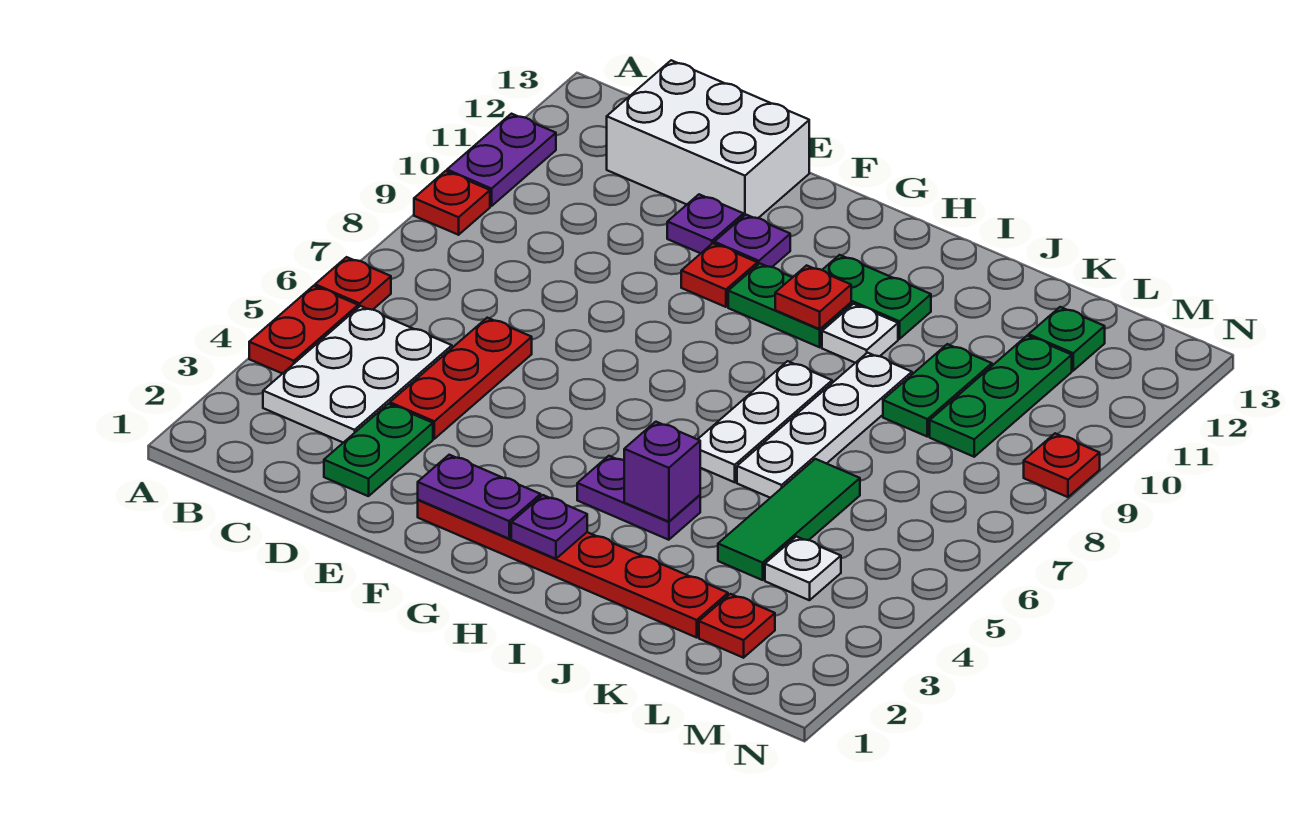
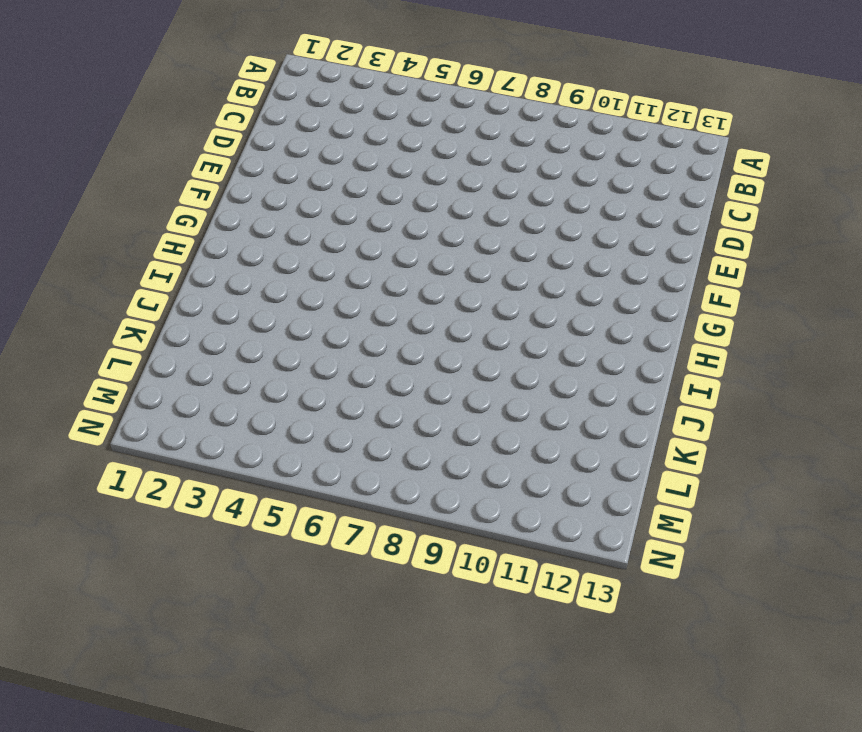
none -> red 1x2 plate [249,286,358,374]
none -> red 1x1 plate [315,257,391,310]
none -> red 1x1 plate [414,171,490,235]

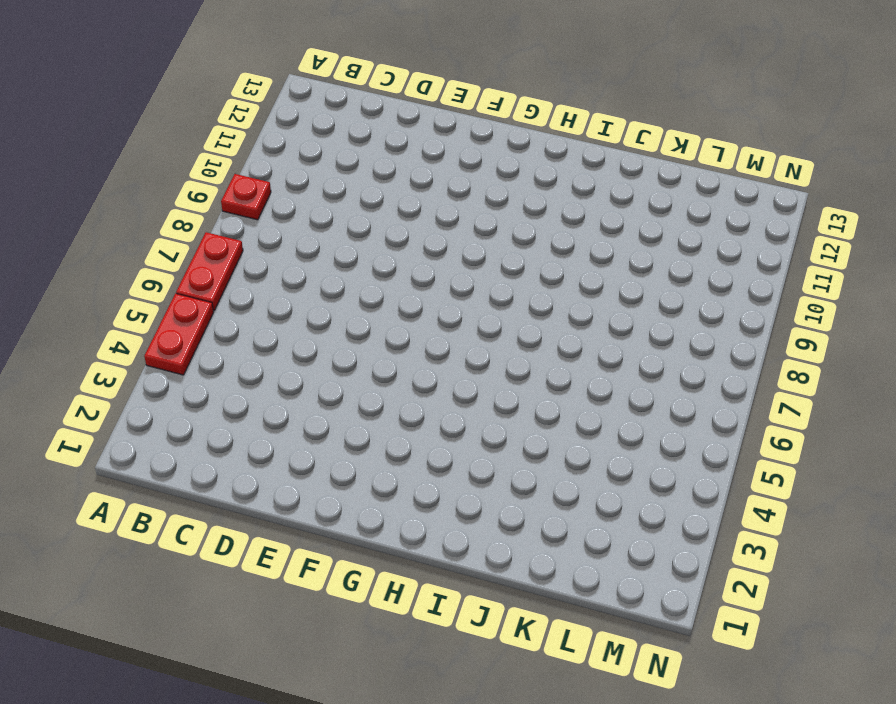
red 1x2 plate [176,232,243,311] -> red 1x1 plate [315,257,391,310]
none -> purple 1x2 plate [447,114,556,206]
none -> white 2x3 plate [263,306,452,443]
none -> white 2x3 brick [607,60,809,218]

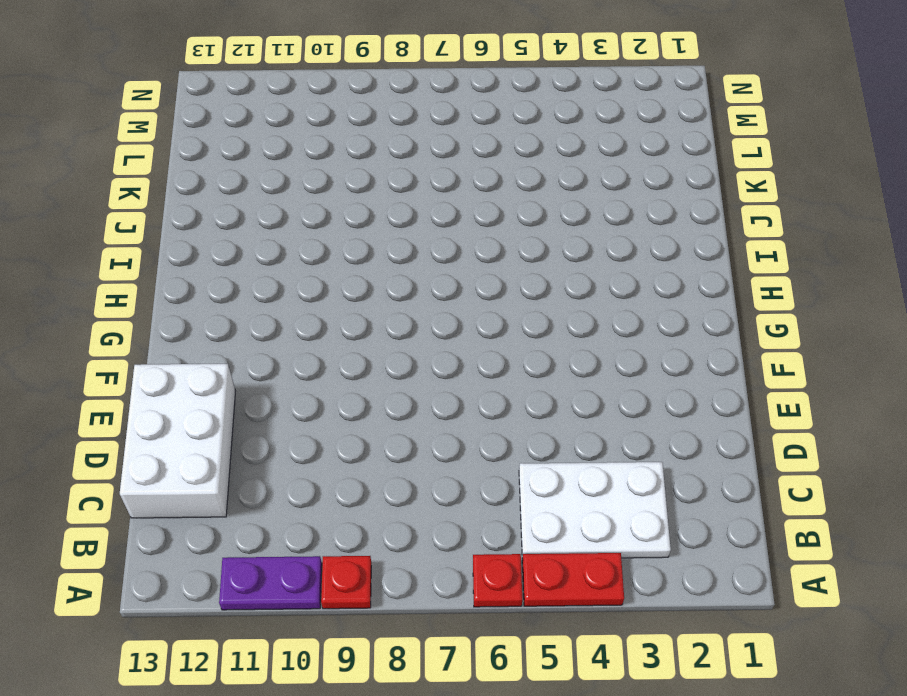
none -> green 1x2 plate [324,404,433,496]
none -> red 1x3 plate [390,318,532,439]
none -> purple 1x1 plate [667,194,744,253]

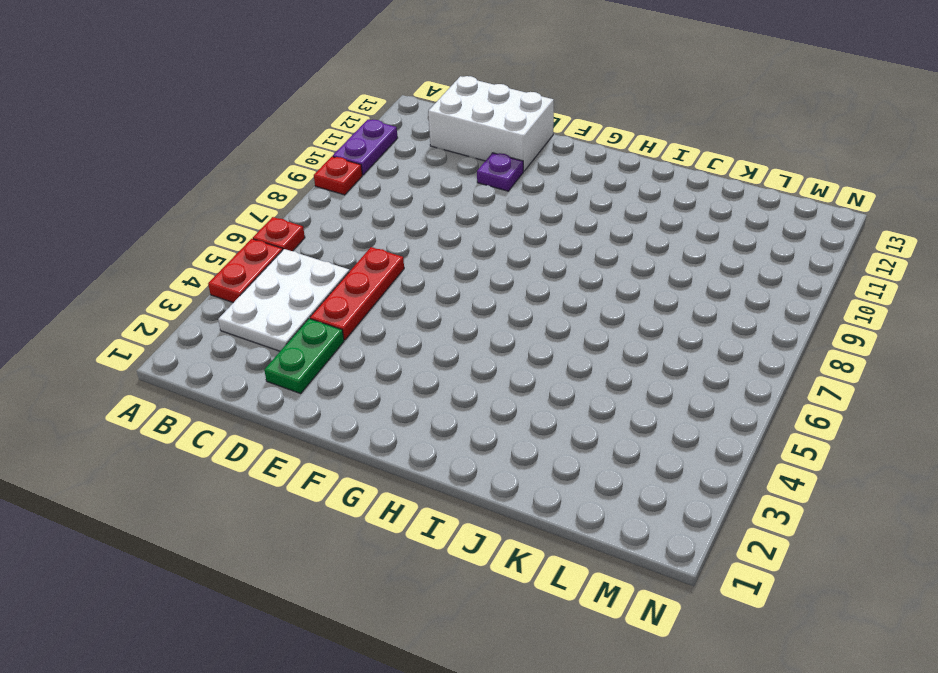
none -> red 1x6 plate [418,500,728,637]
none -> red 1x1 plate [681,243,757,307]
none -> purple 1x1 plate [714,215,790,267]

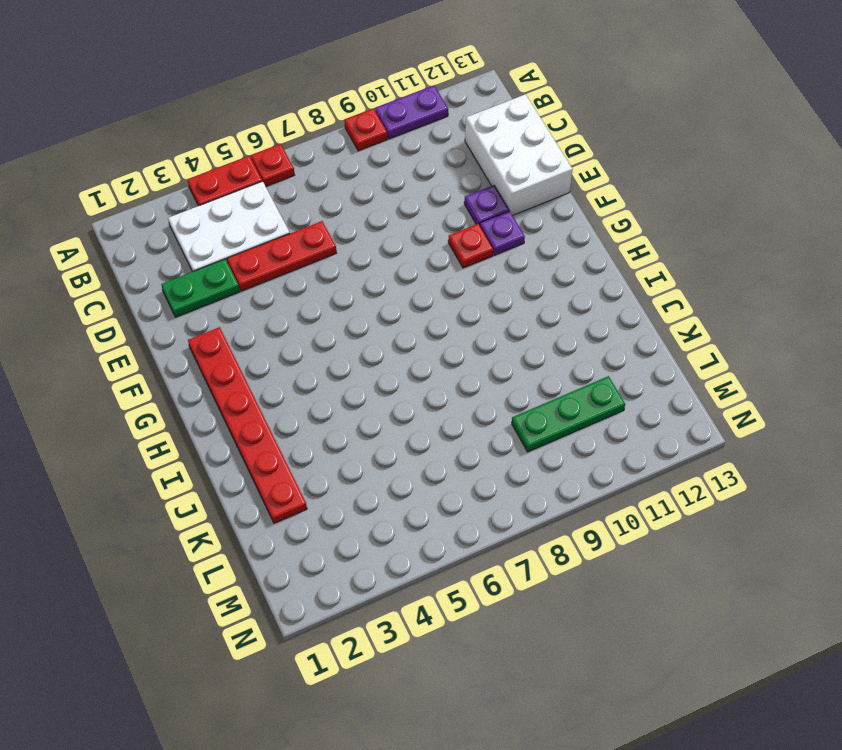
none -> green 1x2 plate [728,263,851,347]
none -> purple 1x2 plate [577,456,700,540]
none -> green 1x2 plate [823,255,931,339]

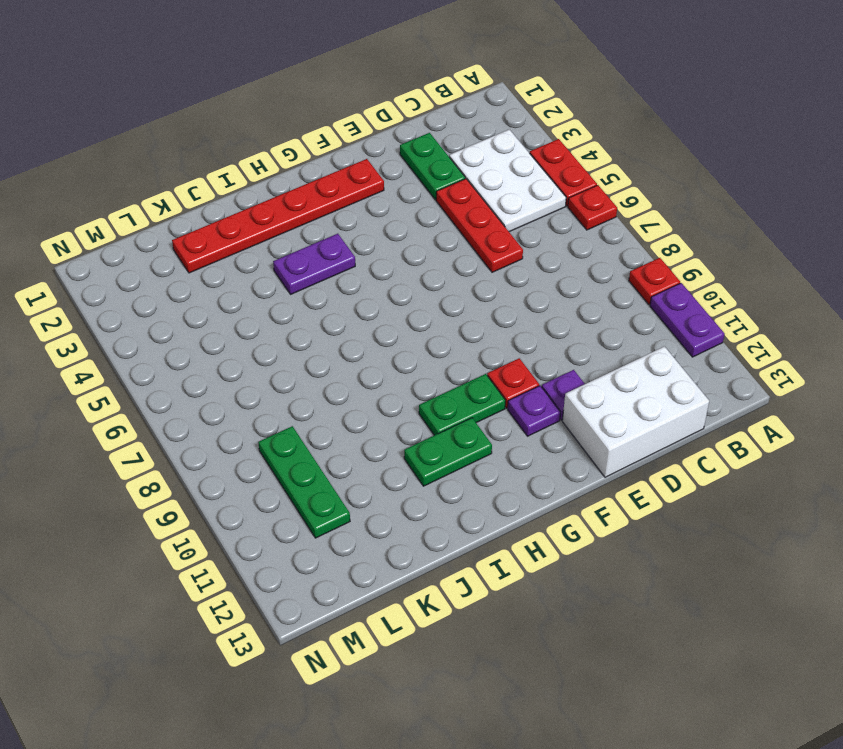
none -> white 1x3 plate [698,361,832,482]
none -> white 1x1 plate [822,304,898,363]
none -> white 1x4 plate [737,353,912,498]

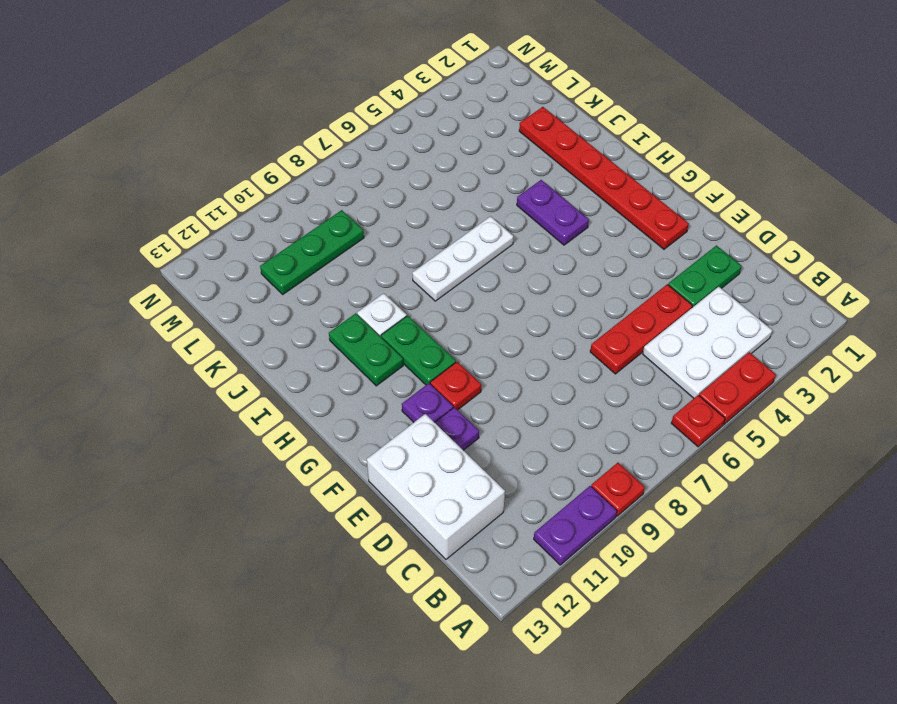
none -> white 1x4 plate [737,353,912,498]
none -> green 1x3 tile [718,459,860,580]
none -> green 1x2 plate [883,344,992,437]

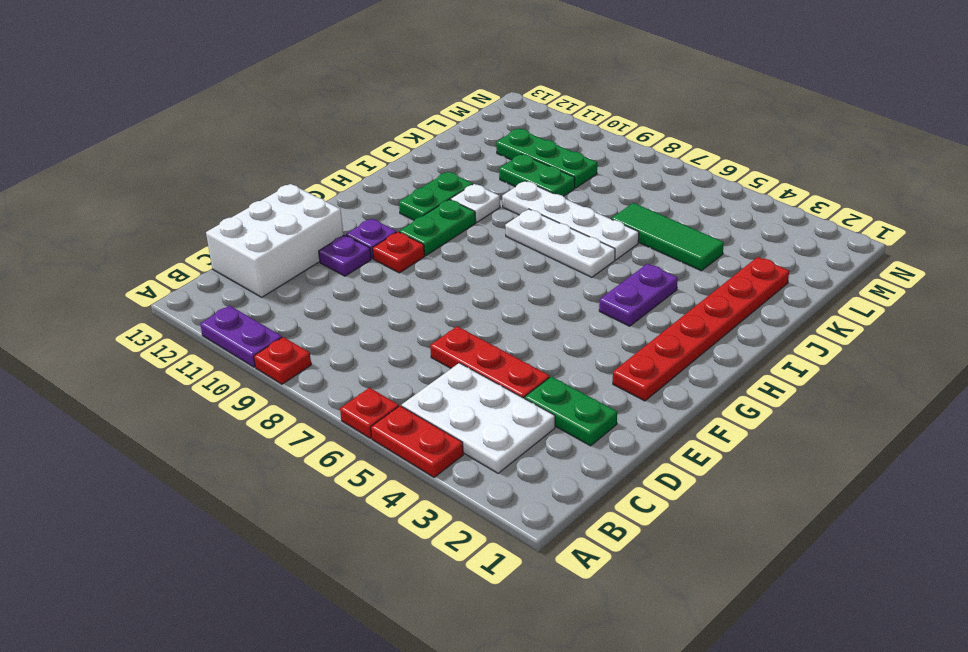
none -> red 1x1 plate [699,594,775,658]
none -> white 1x1 plate [765,536,841,600]
none -> green 1x1 plate [1029,307,1105,371]

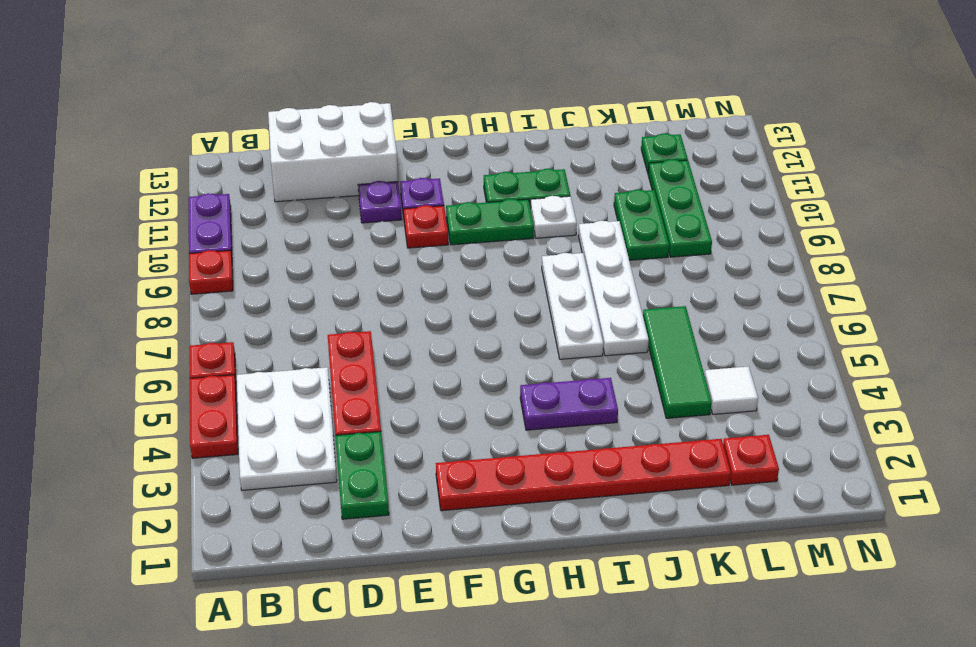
white 1x1 tile [705,366,758,414] -> white 1x1 plate [765,536,841,600]
none -> red 1x1 plate [1024,433,1100,497]
none -> purple 1x2 plate [418,455,541,539]
none -> purple 1x1 plate [511,495,587,559]

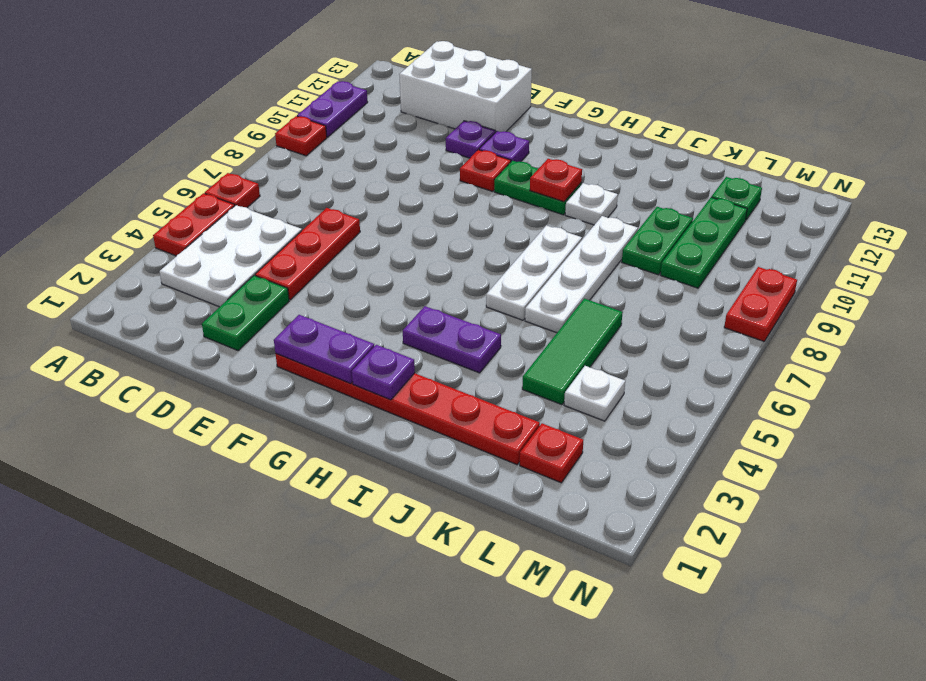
red 1x2 plate [724,267,797,341] -> red 1x1 plate [1024,433,1100,497]
none -> green 1x2 plate [823,255,931,339]
none -> purple 1x1 brick [624,422,700,522]

